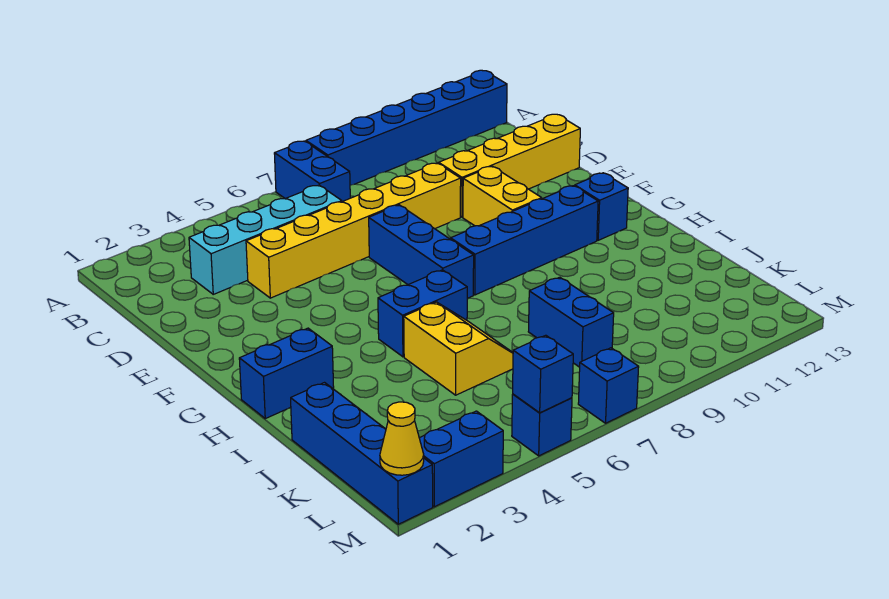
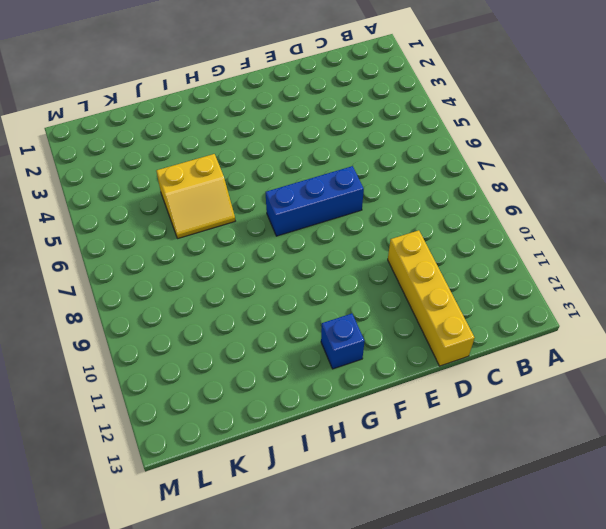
none -> blue 1x2 brick [274,141,350,202]
none -> blue 1x6 brick [306,70,507,185]
none -> cyan 1x4 brick [189,185,342,294]

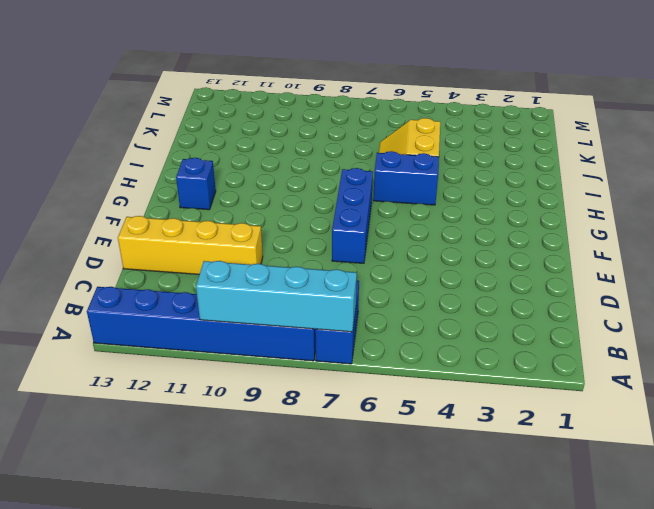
cyan 1x4 brick [196,261,357,332] -> cyan 1x4 brick moved to [189,185,342,294]
none -> yellow 1x6 brick [246,163,461,298]
none -> yellow 1x2 brick [463,166,542,226]
none -> blue 1x4 brick [451,186,598,295]

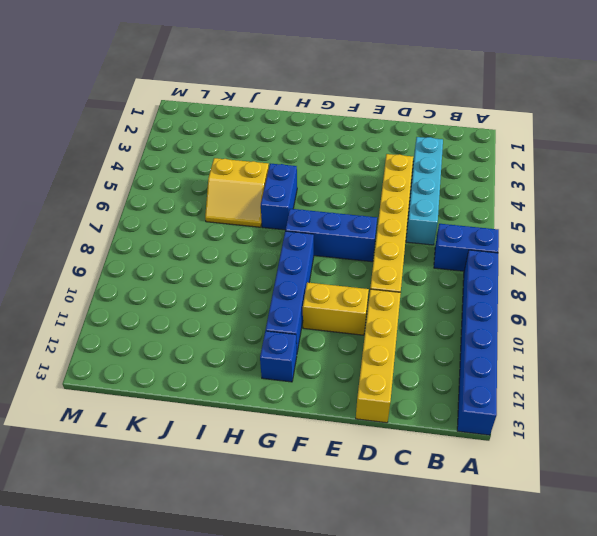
none -> blue 1x2 brick [239,328,334,419]
none -> blue 1x4 brick [291,383,433,524]
none -> blue 1x2 brick [528,277,614,367]

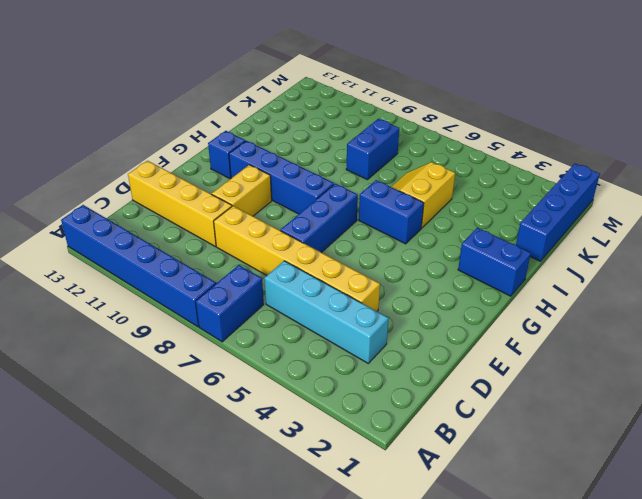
none -> blue 1x2 brick [419,411,503,507]
none -> blue 1x1 brick [512,394,572,456]
none -> blue 1x1 brick [578,348,639,423]

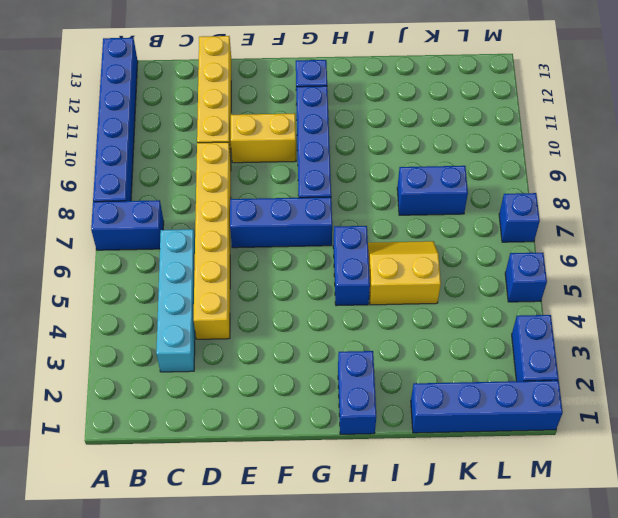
none -> yellow 1x1 cone [380,402,424,475]
none -> blue 1x1 brick [513,335,573,413]

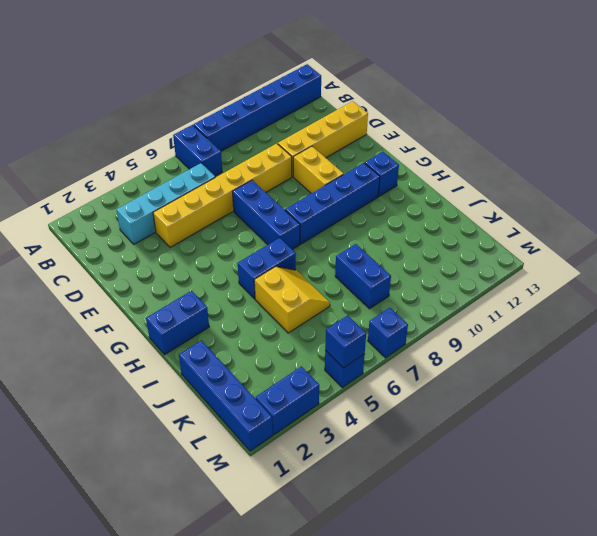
none -> yellow 1x1 cone [380,402,424,475]

